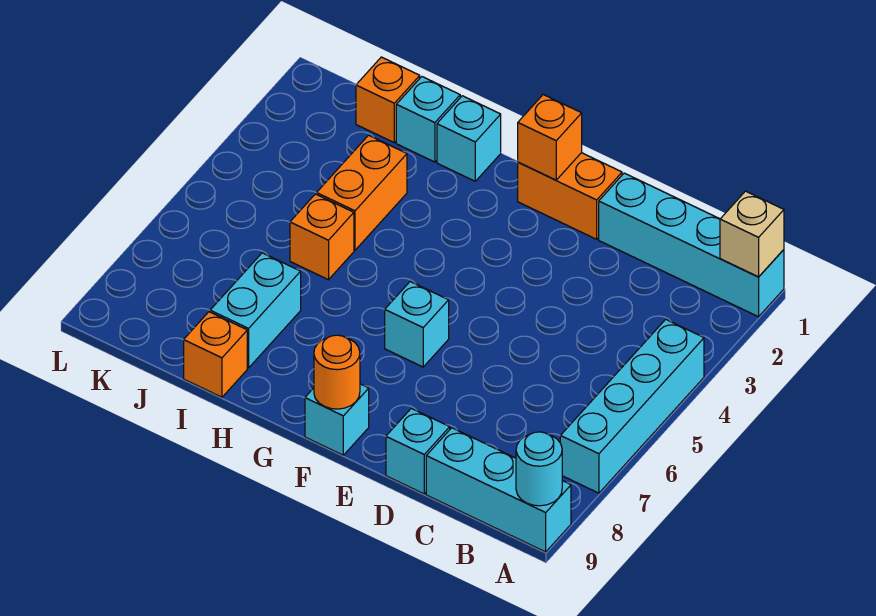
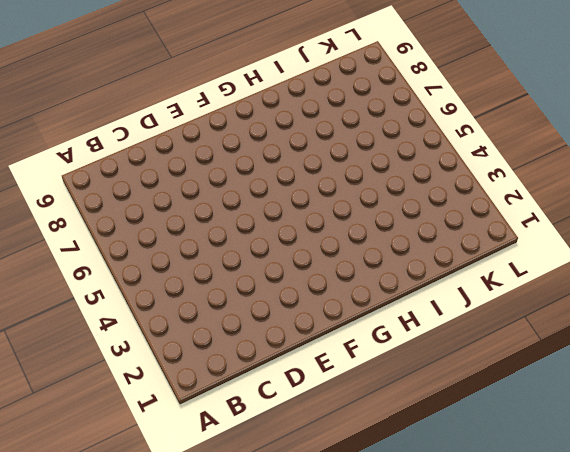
none -> cyan 1x4 brick [599,173,784,317]
none -> cyan 1x4 brick [560,319,704,493]
none -> cyan 1x3 brick [426,428,571,552]

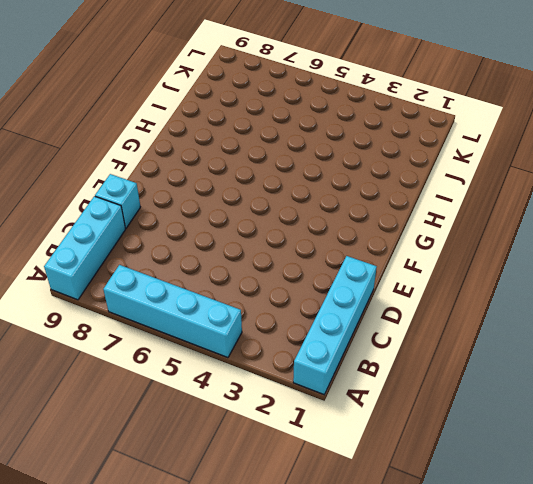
none -> orange 1x2 brick [518,153,622,239]
none -> cyan 1x1 brick [385,282,449,367]
none -> cyan 1x1 brick [305,384,369,455]

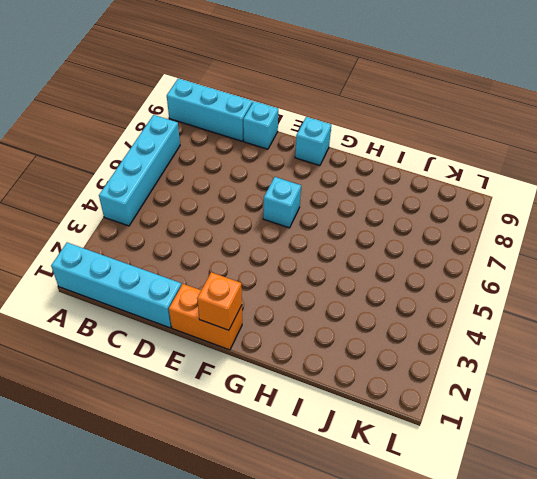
none -> cyan 1x1 brick [437,96,501,181]
none -> cyan 1x1 brick [396,77,460,162]
none -> orange 1x2 brick [317,135,407,250]

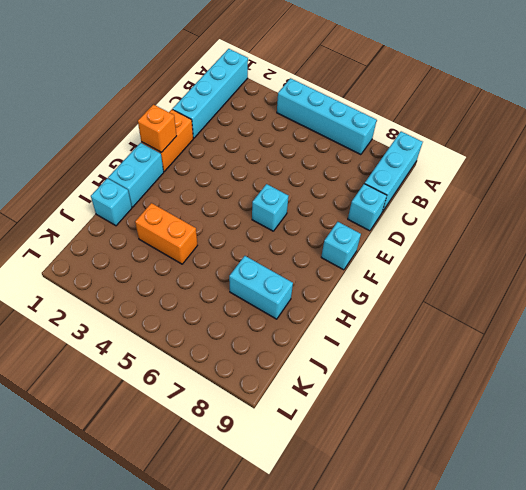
cyan 1x2 brick [108,143,164,207] -> cyan 1x1 brick [437,96,501,181]
none -> orange 1x1 brick [290,194,354,280]
none -> orange 1x1 brick [184,312,247,397]
none -> orange 1x1 brick [356,57,420,143]

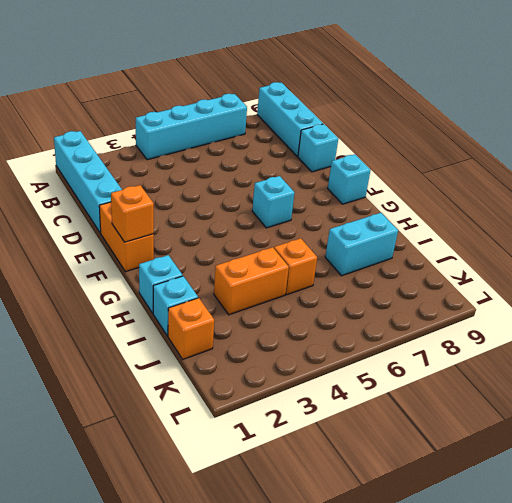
none -> orange 1x1 brick [184,312,247,397]
none -> tan 1x1 brick [720,191,784,277]
none -> cyan 1x1 round brick [516,432,562,506]

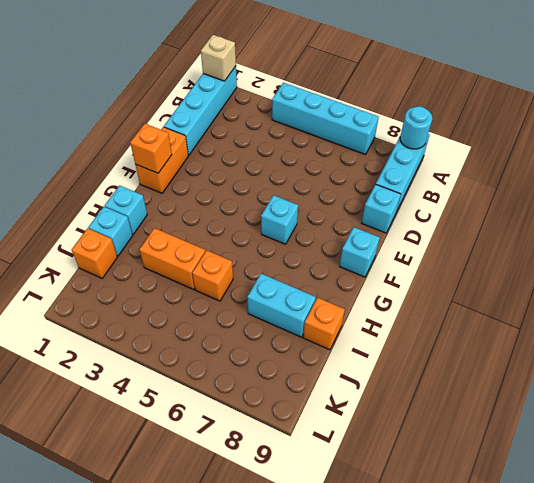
none -> orange 1x1 round brick [314,335,360,409]

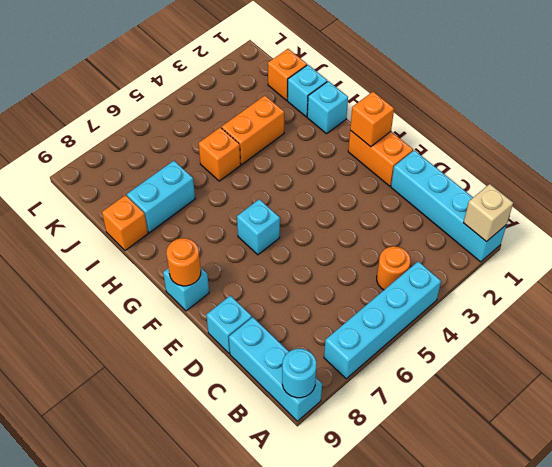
orange 1x1 round brick [377,246,411,290] -> none

